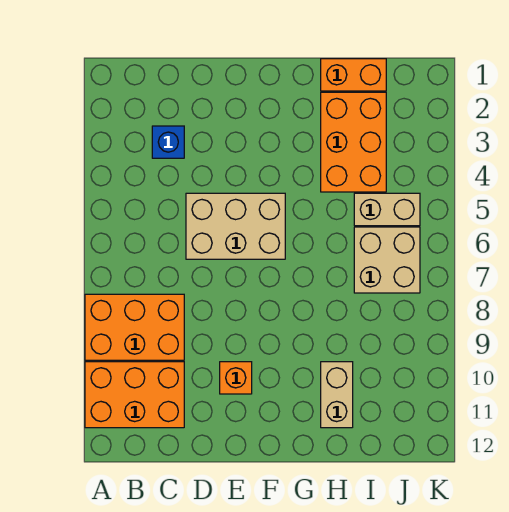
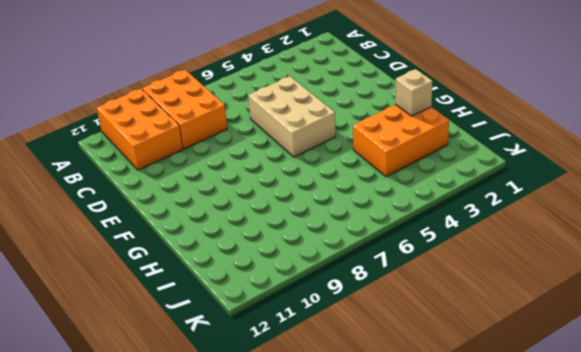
tan 1x1 brick [395,69,432,116] -> none
none -> blue 1x1 brick [152,126,184,158]
none -> orange 1x1 brick [220,362,252,394]

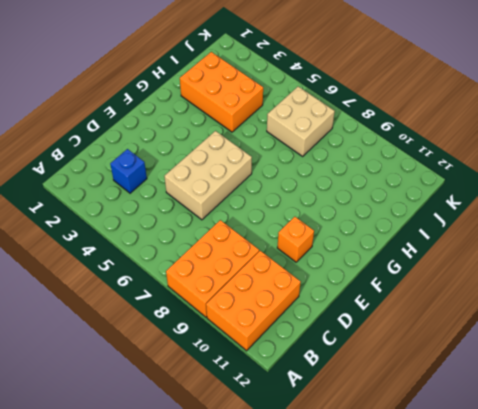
none -> orange 1x2 brick [321,59,386,91]
none -> tan 1x2 brick [321,362,353,428]

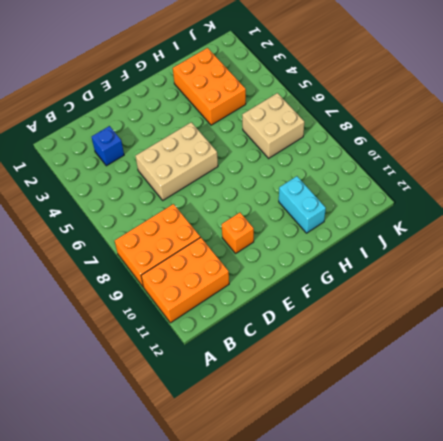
cyan 1x2 brick [279,176,326,233] -> tan 1x2 brick [321,362,353,428]
none -> orange 1x2 brick [321,59,386,91]
none -> tan 1x2 brick [354,193,420,226]

